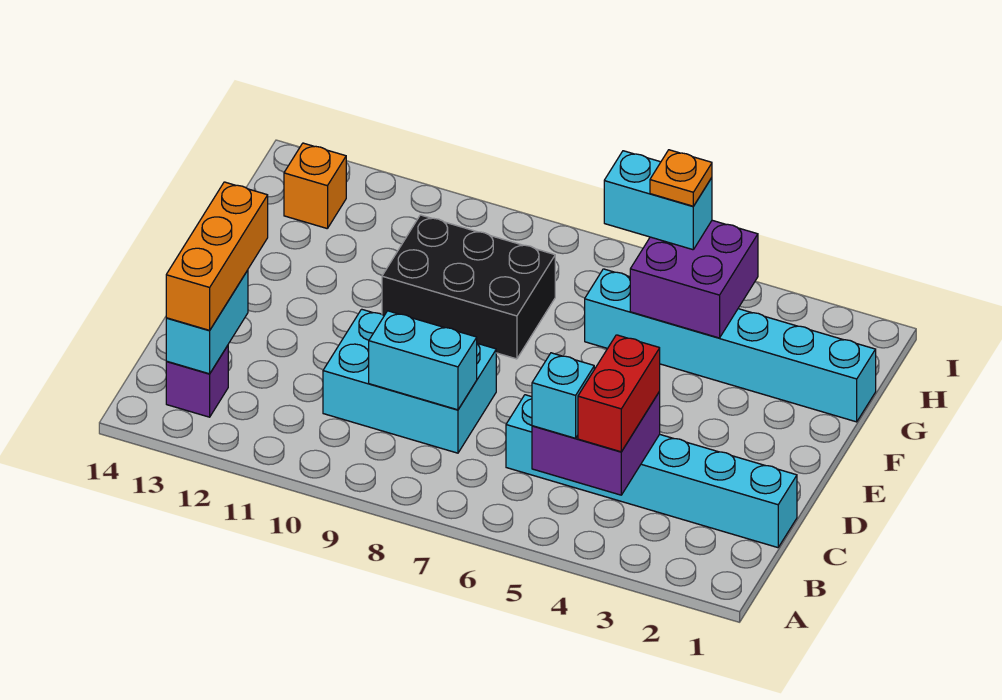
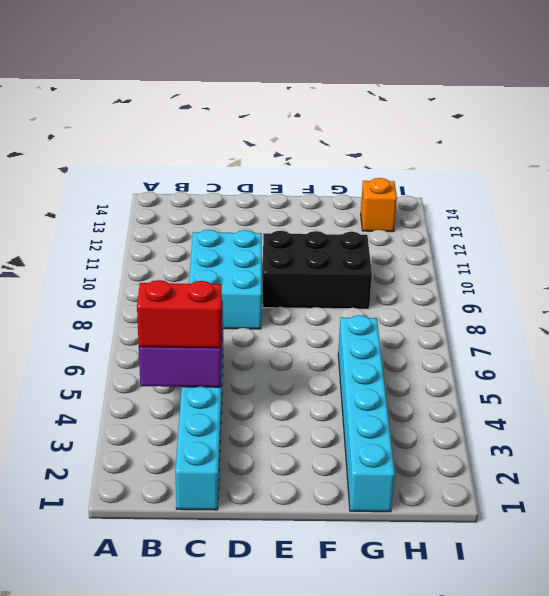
black 2x3 brick [263,231,372,309] -> black 2x3 brick turned to [382,215,555,359]
none -> purple 1x1 brick [166,346,228,417]
none -> cyan 1x2 brick [166,270,248,374]
none -> cyan 1x2 brick [369,311,477,410]

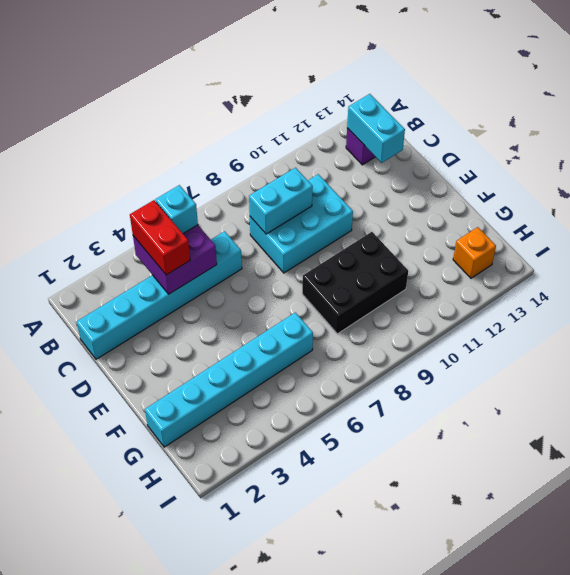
none -> purple 2x2 brick [630,220,758,338]
none -> orange 1x3 brick [166,182,268,330]
none -> cyan 1x2 brick [604,151,712,250]

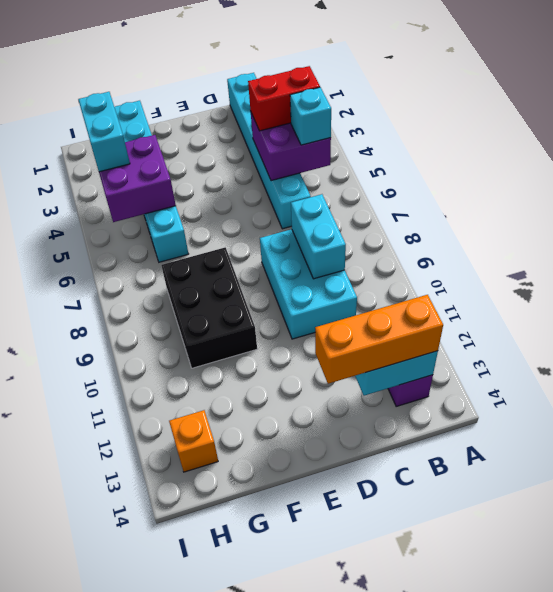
cyan 1x2 brick [78,92,130,172] -> cyan 1x2 brick moved to [604,151,712,250]
none -> orange 1x1 plate [650,150,712,206]

